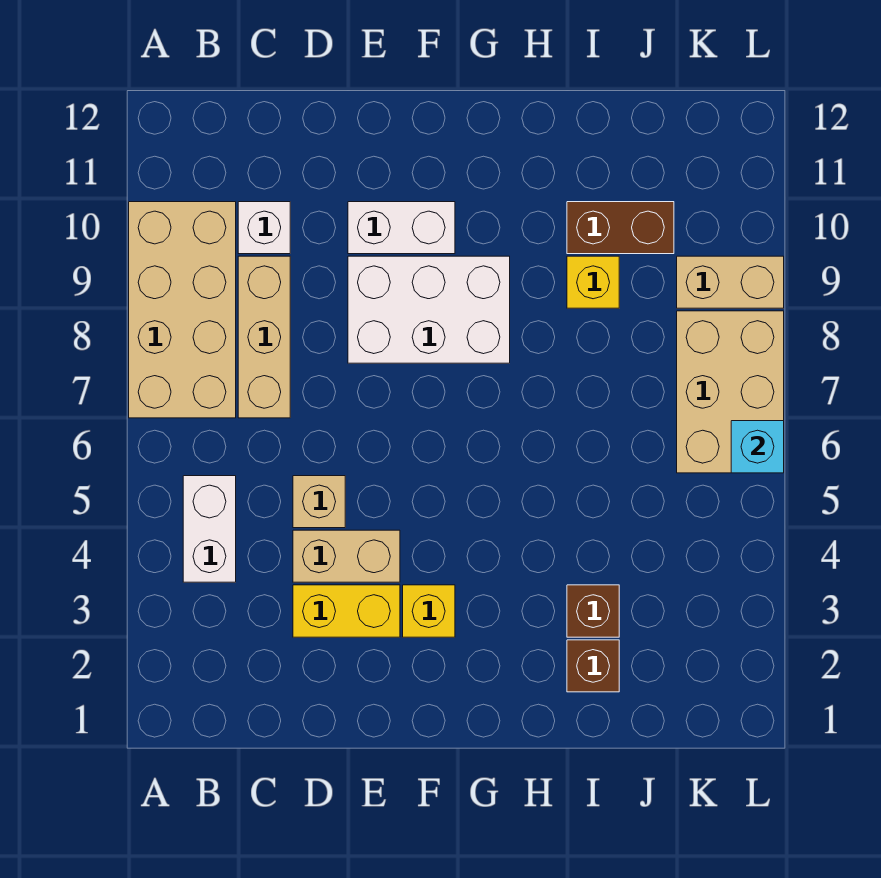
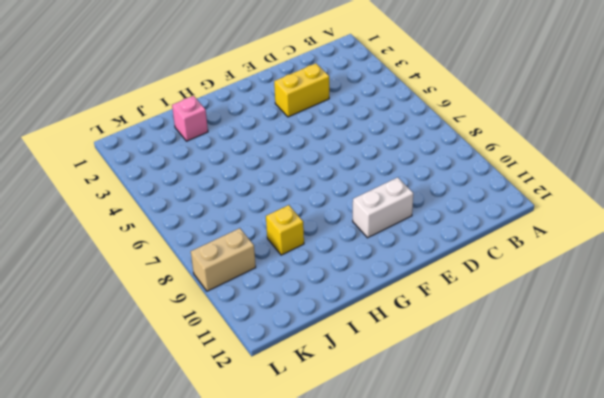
pink 1x1 brick [172,96,208,141] -> brown 1x1 brick [567,640,619,692]
none -> tan 2x4 brick [129,202,236,418]
none -> white 1x2 brick [183,476,236,582]
none -> tan 1x3 brick [238,256,290,418]

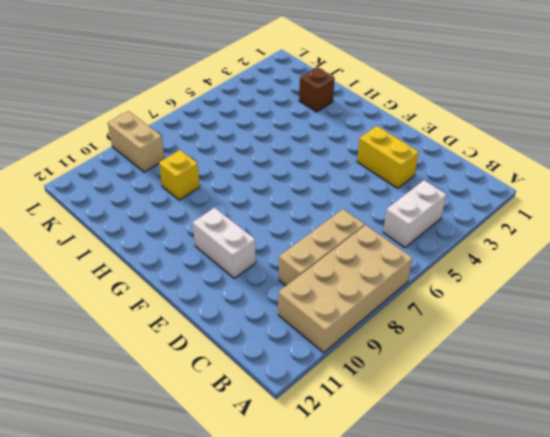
none -> white 1x1 brick [238,202,290,254]
none -> tan 1x2 brick [293,530,400,582]
none -> tan 1x1 brick [293,476,345,528]

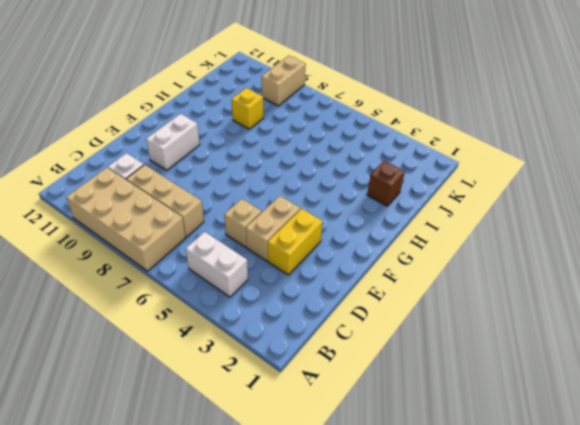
none -> white 2x3 brick [348,256,510,363]
none -> yellow 1x1 brick [403,585,455,637]
none -> brown 1x1 brick [567,585,619,637]

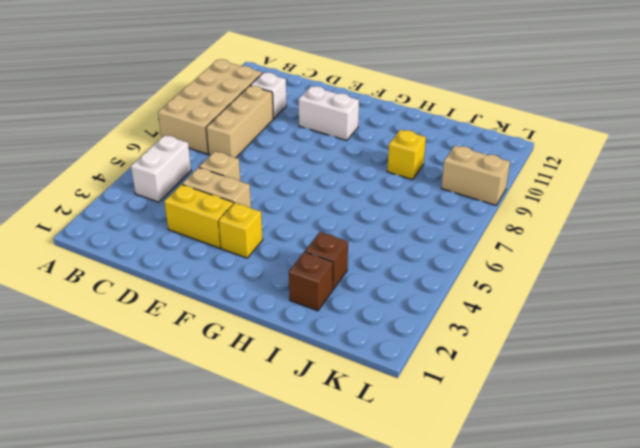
none -> white 2x3 brick [348,256,510,363]
none -> brown 1x2 brick [567,202,674,254]
none -> tan 2x3 brick [677,311,784,473]

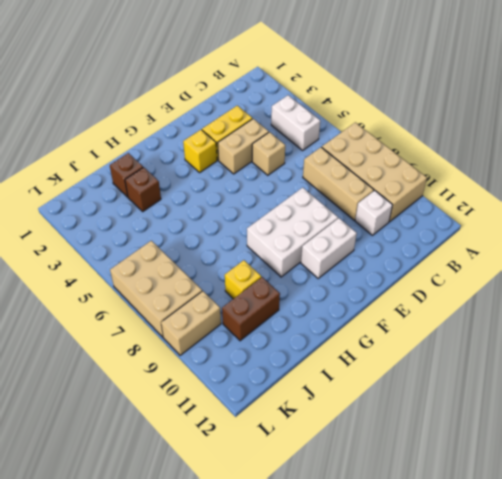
none -> cyan 1x1 brick [731,421,784,473]

